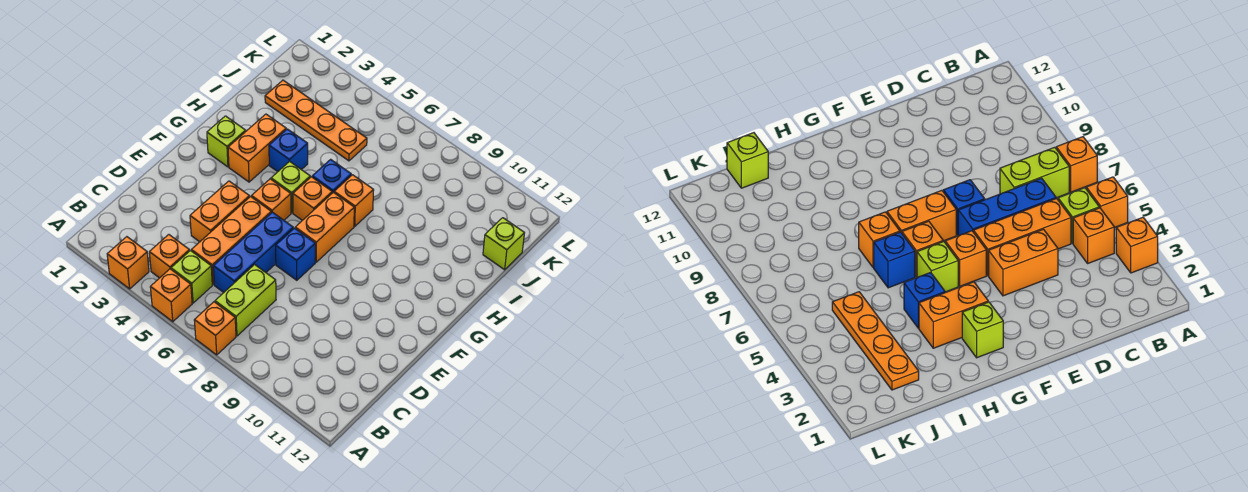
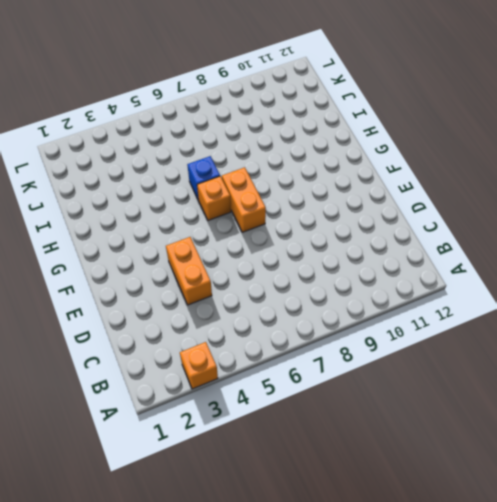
none -> orange 1x1 brick [150,269,192,322]
none -> orange 1x1 brick [194,302,236,355]
none -> orange 1x1 brick [149,235,189,278]

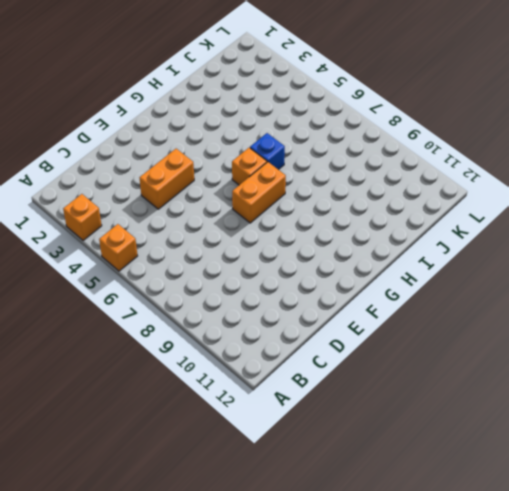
none -> orange 1x1 brick [194,302,236,355]
none -> orange 1x1 brick [149,235,189,278]
none -> lime 1x1 brick [171,251,212,303]

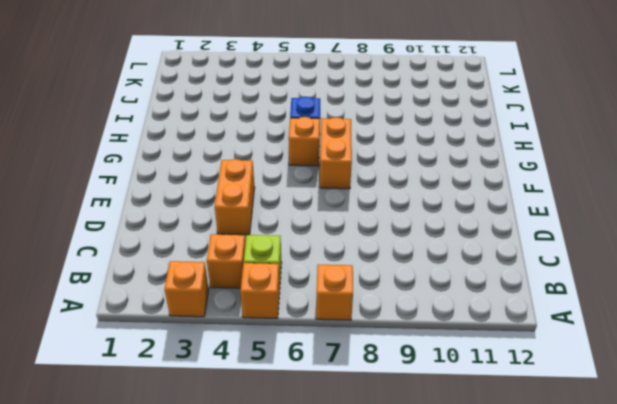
none -> lime 1x2 brick [215,265,276,336]
none -> orange 1x3 brick [191,197,271,284]
none -> blue 1x3 brick [213,212,293,292]

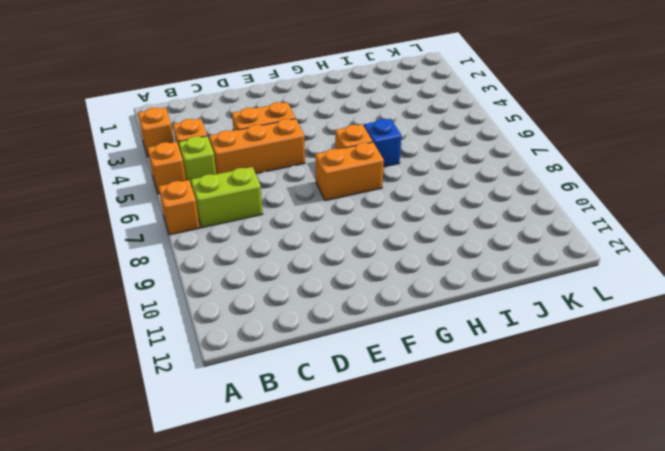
none -> blue 1x3 brick [213,212,293,292]
none -> blue 1x1 brick [276,228,315,280]
none -> orange 1x1 brick [251,179,291,220]

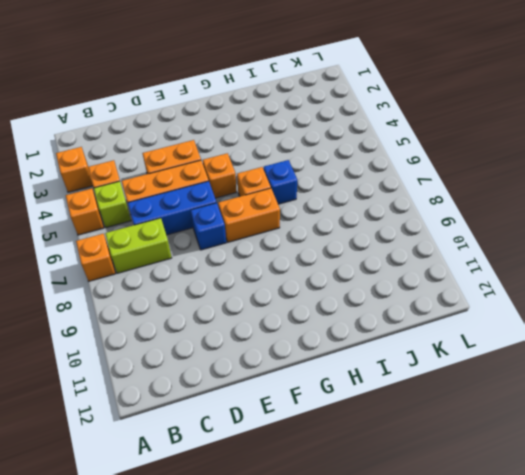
none -> lime 1x1 brick [207,116,246,167]
none -> orange 1x2 brick [228,114,286,182]
none -> lime 1x1 brick [271,161,310,213]

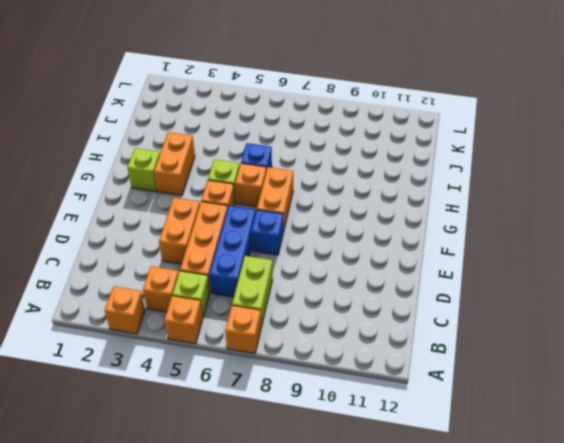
none -> blue 1x1 brick [269,129,308,172]
none -> orange 1x1 brick [334,175,374,226]
none -> orange 1x4 plate [265,80,367,161]

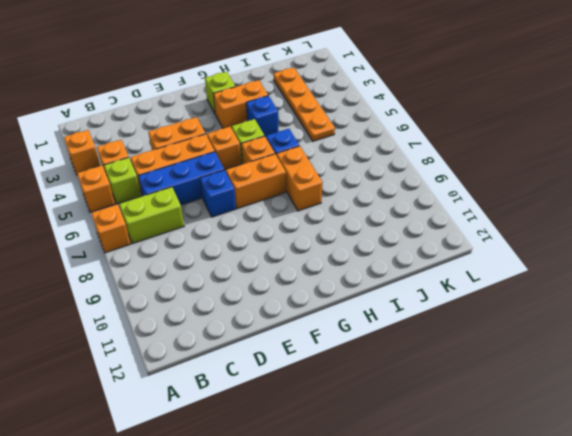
orange 1x2 brick [277,146,322,211] -> orange 1x1 brick [334,175,374,226]
none -> lime 1x1 brick [483,218,524,270]

